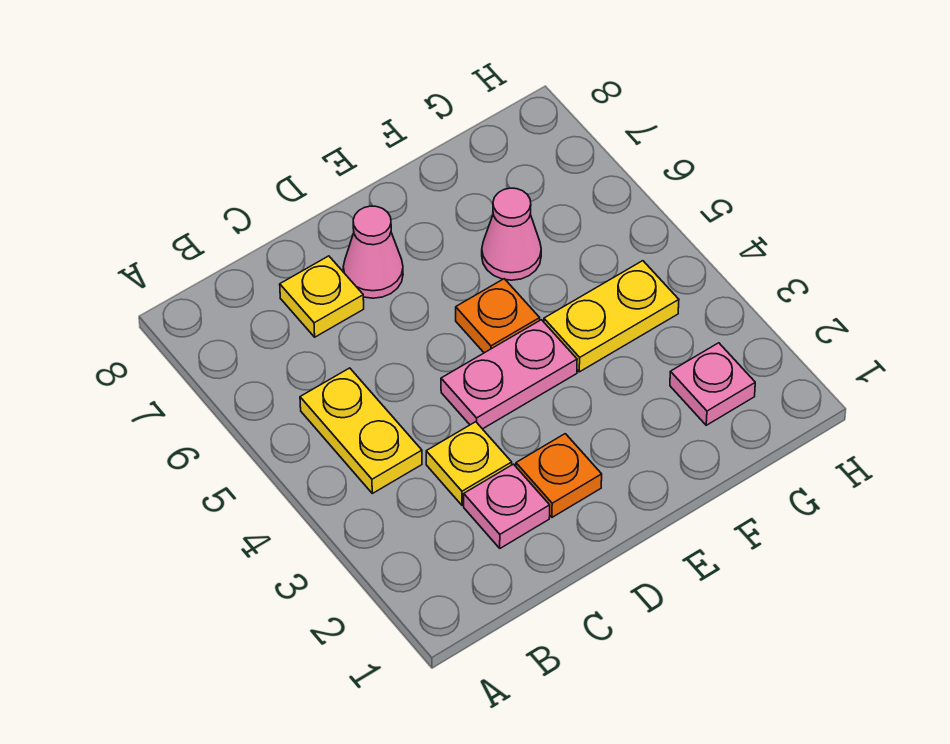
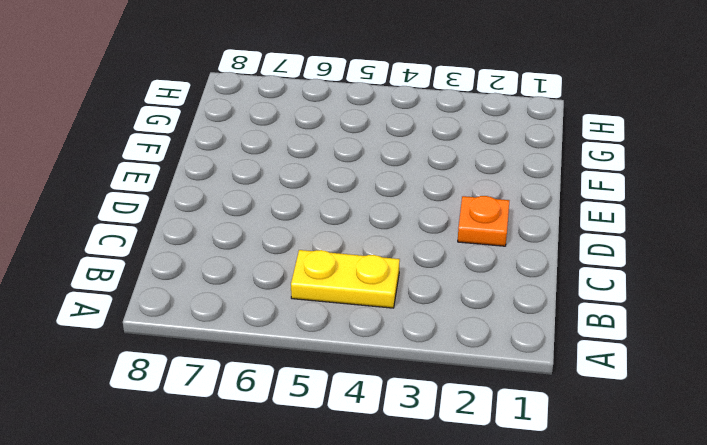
none -> pink 1x1 plate [464,464,550,548]
none -> yellow 1x1 plate [426,422,512,505]

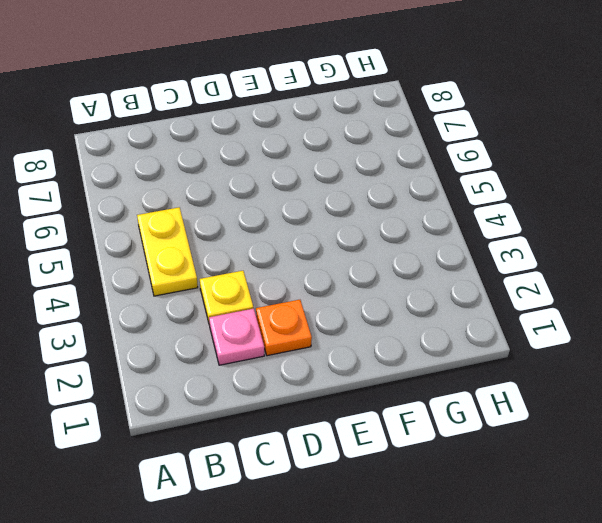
none -> yellow 1x1 plate [280,256,364,337]
none -> pink 1x2 plate [441,320,577,429]

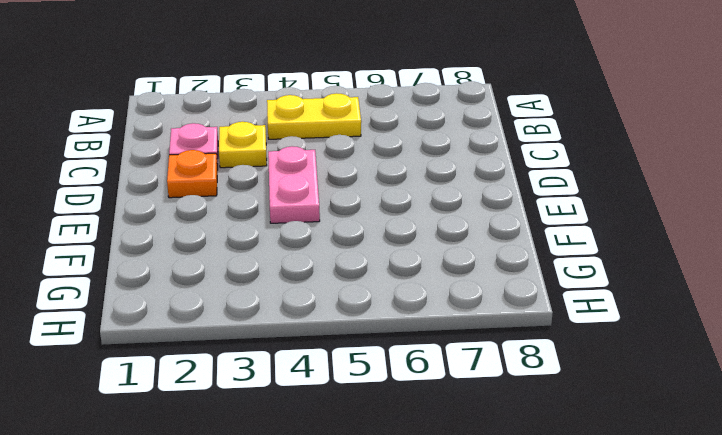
none -> yellow 1x1 plate [280,256,364,337]
none -> pink 1x1 cone [343,206,403,298]

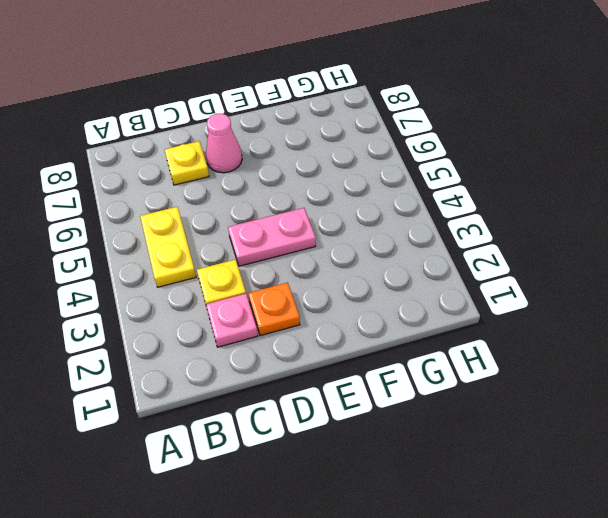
none -> orange 1x1 plate [456,279,540,353]
none -> yellow 1x2 plate [544,261,679,372]

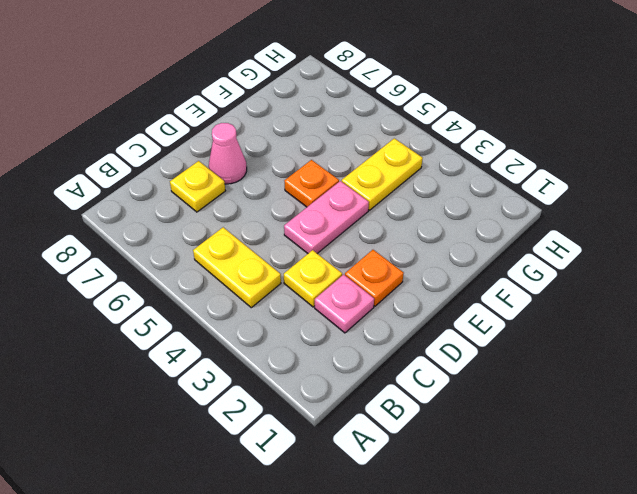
none -> pink 1x1 cone [482,188,541,280]
none -> pink 1x1 plate [670,343,755,425]

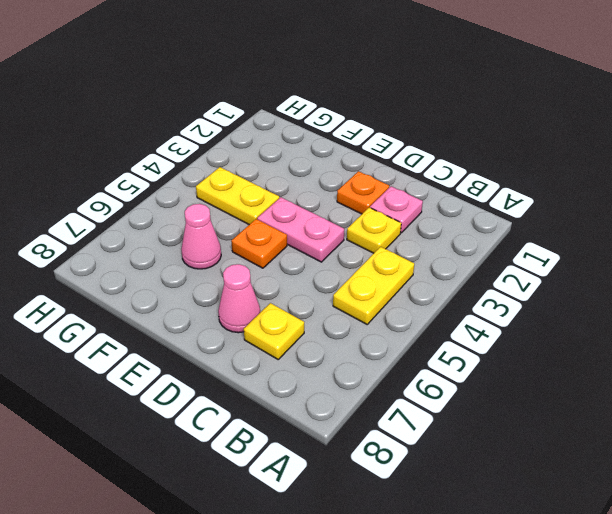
none -> pink 1x1 plate [670,343,755,425]

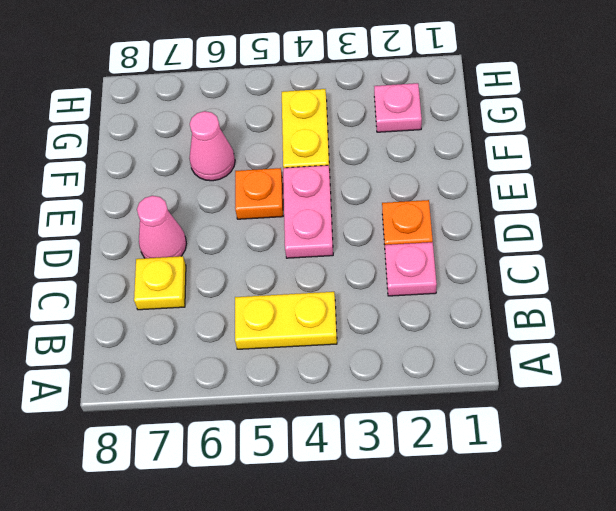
none -> yellow 1x1 plate [426,422,512,505]

